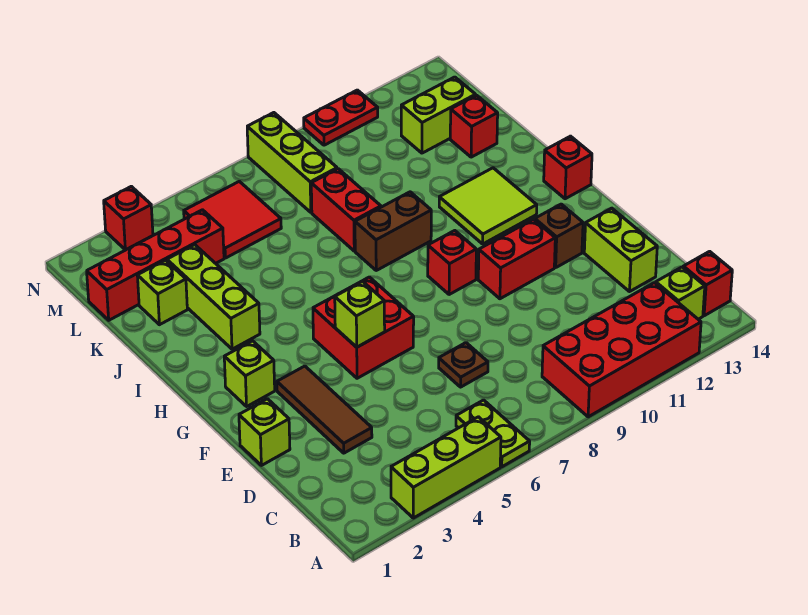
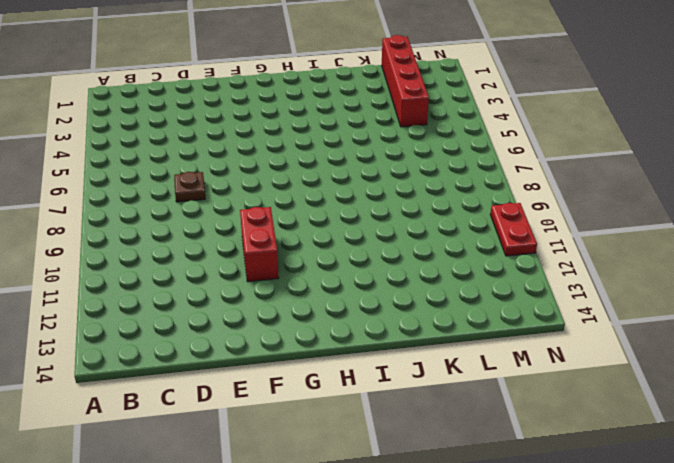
none -> lime 1x3 brick [391,417,501,518]
none -> lime 1x2 plate [456,400,530,467]
none -> red 2x4 brick [542,283,701,417]

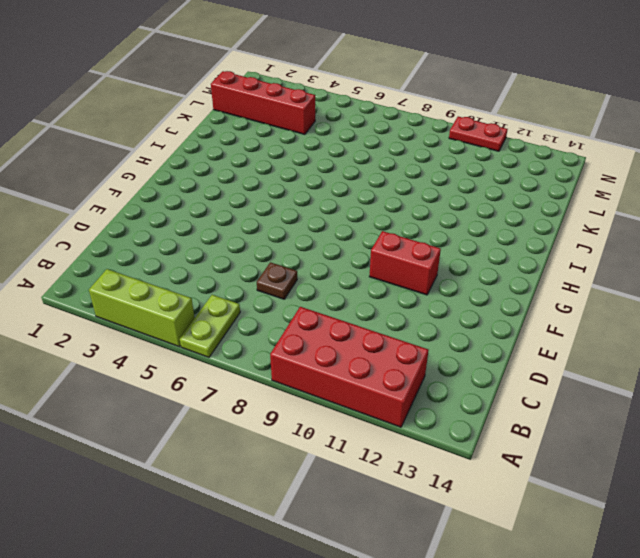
none -> lime 1x1 brick [656,267,705,319]
none -> red 1x1 brick [683,251,732,316]
none -> brown 1x3 tile [277,366,372,453]

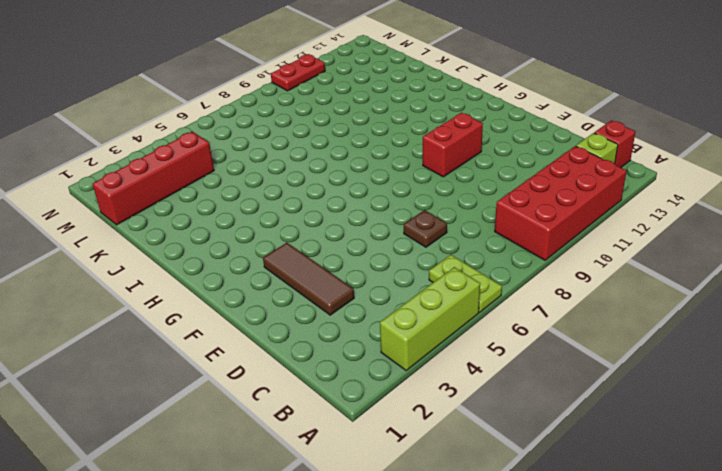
none -> lime 1x2 brick [584,208,657,292]
none -> lime 1x1 brick [239,399,290,465]
none -> red 2x2 brick [313,277,414,378]

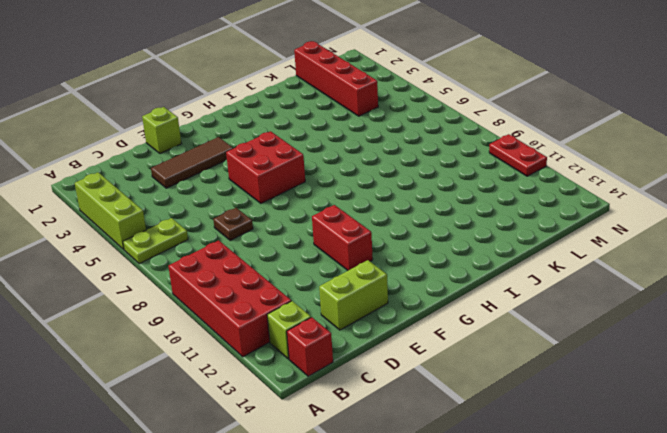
none -> brown 1x1 brick [535,204,583,267]
none -> lime 1x1 brick [224,341,275,406]
none -> red 1x1 brick [428,231,476,295]

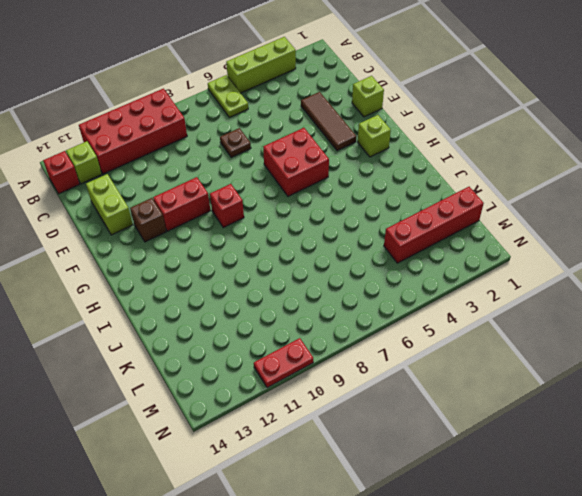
none -> lime 2x2 tile [439,168,537,244]
none -> red 1x1 brick [544,136,592,199]
none -> lime 1x3 brick [167,245,260,349]

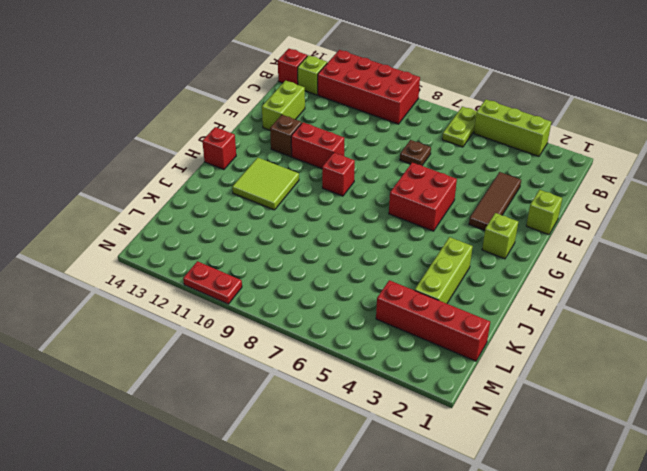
none -> brown 1x2 brick [355,192,431,270]
none -> red 1x2 brick [311,169,381,251]
none -> lime 1x1 brick [137,260,187,325]

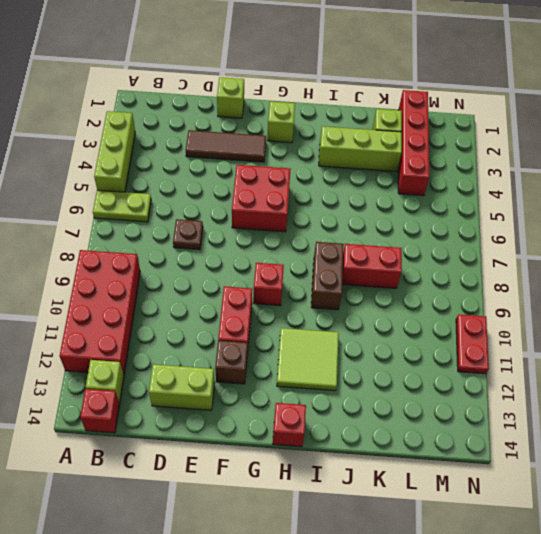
none -> red 1x1 brick [450,95,498,157]
none -> red 2x2 tile [184,181,281,258]
none -> lime 1x3 brick [247,113,337,212]

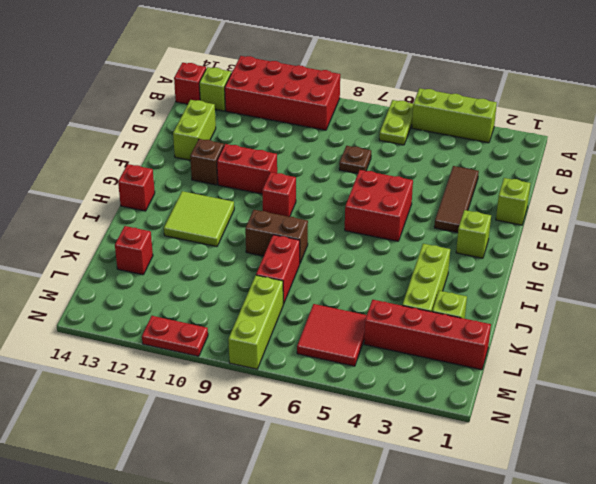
none -> lime 1x2 brick [401,77,476,153]
none -> red 1x1 brick [104,186,153,250]
none -> lime 1x1 brick [335,281,385,347]

